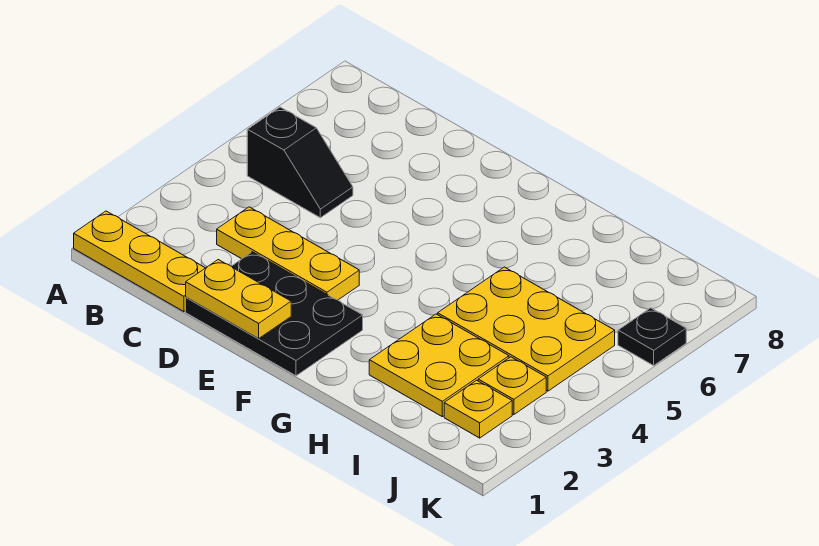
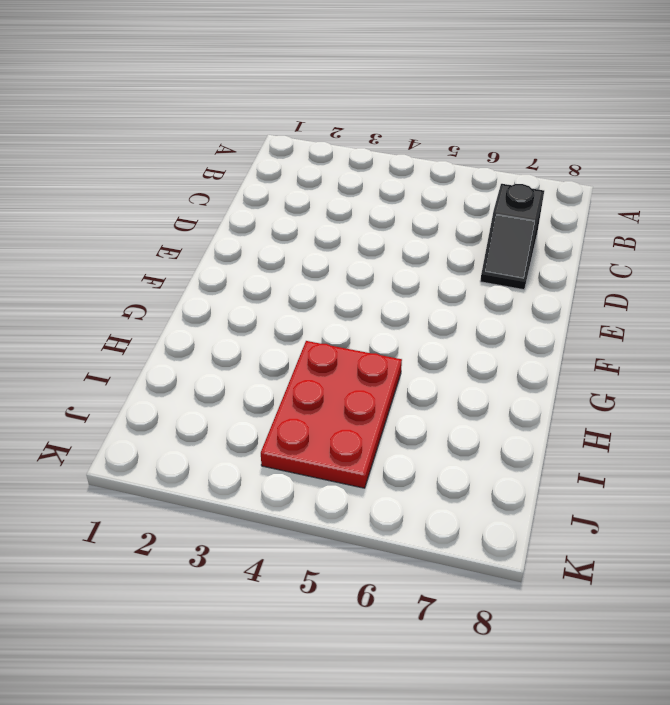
black 1x2 slope [480,184,544,290] -> black 1x2 slope moved to [247,107,353,218]
red 2x3 plate [261,341,402,488] -> yellow 2x3 plate [438,267,615,391]
none -> yellow 1x3 plate [74,211,205,312]
none -> yellow 1x3 plate [217,207,359,300]

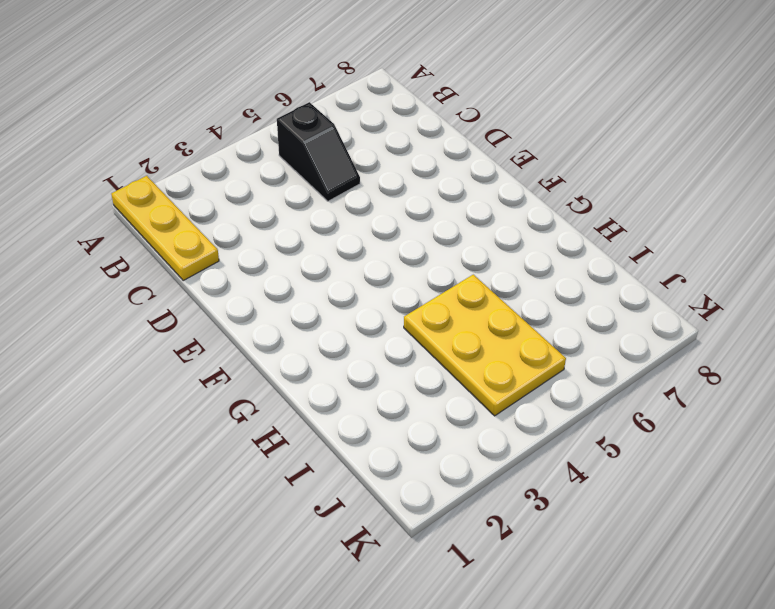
none -> yellow 1x3 plate [217,207,359,300]
none -> black 2x3 plate [186,252,363,376]

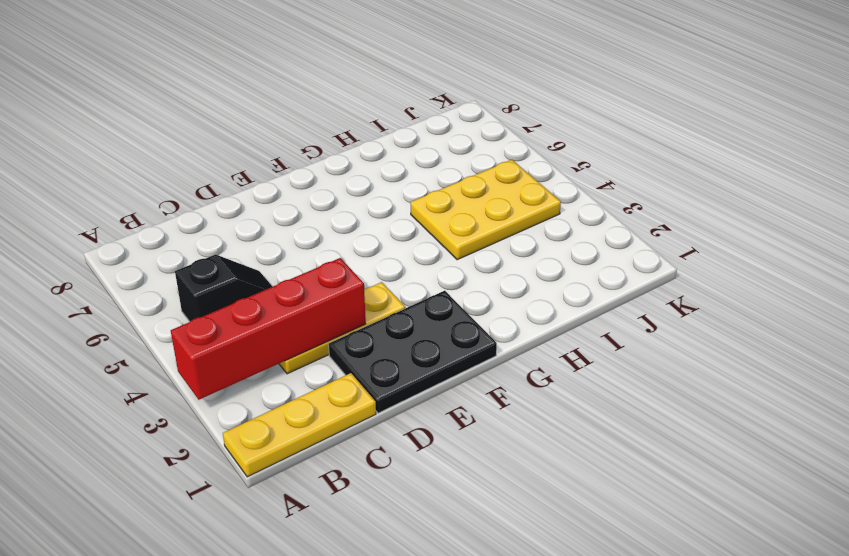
red 1x4 brick [171,258,366,400] -> none
none -> yellow 2x2 plate [369,314,509,417]
none -> yellow 1x1 plate [444,380,512,438]

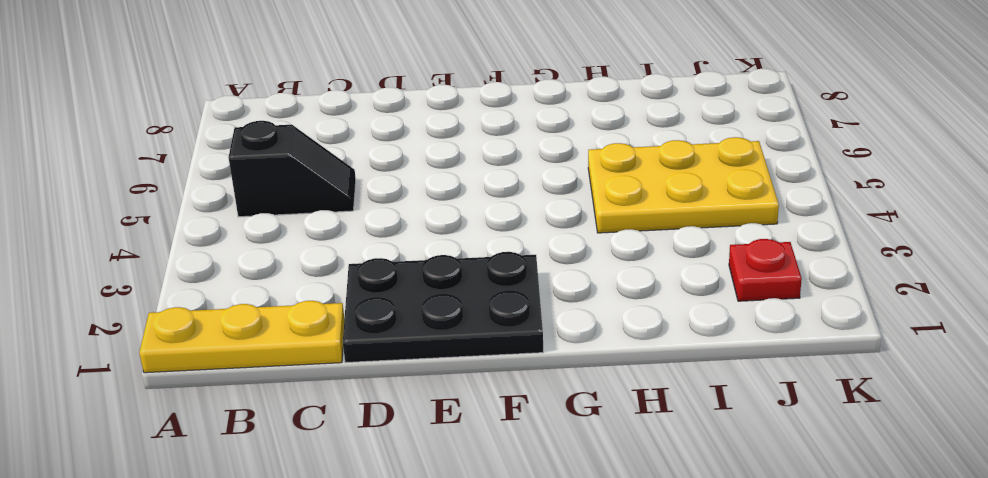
red 1x1 plate [729,239,802,301] -> yellow 1x1 plate [444,380,512,438]
none -> yellow 1x3 plate [217,207,359,300]
none -> yellow 2x2 plate [369,314,509,417]

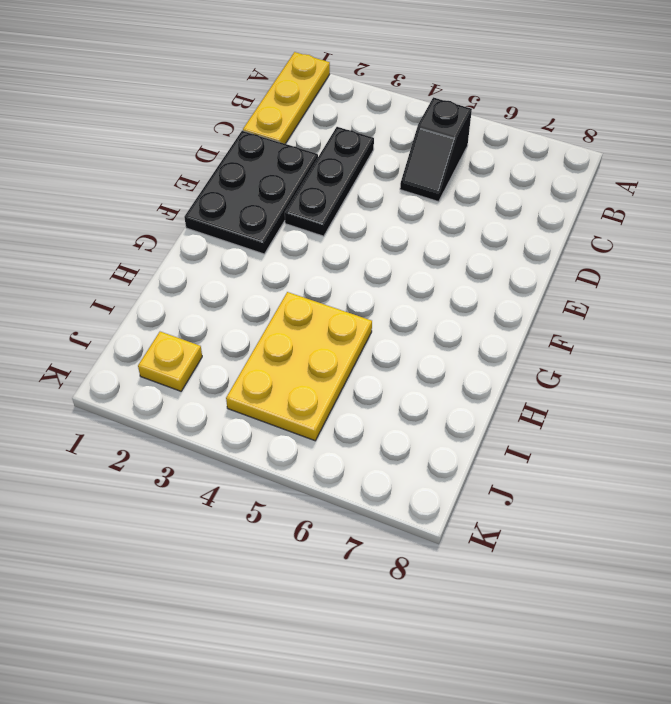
black 1x3 plate [285,127,374,236] -> yellow 1x3 plate [217,207,359,300]
none -> yellow 2x2 plate [369,314,509,417]
none -> yellow 1x1 plate [478,357,546,415]

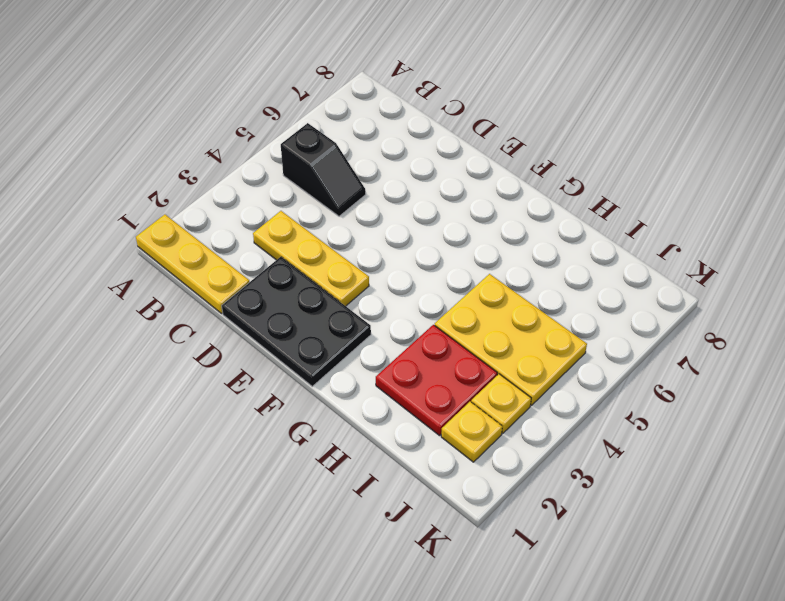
red 2x2 plate [376,325,497,436] -> yellow 2x2 plate [369,314,509,417]
none -> black 1x1 plate [618,308,686,366]
none -> yellow 1x2 plate [186,260,291,339]

